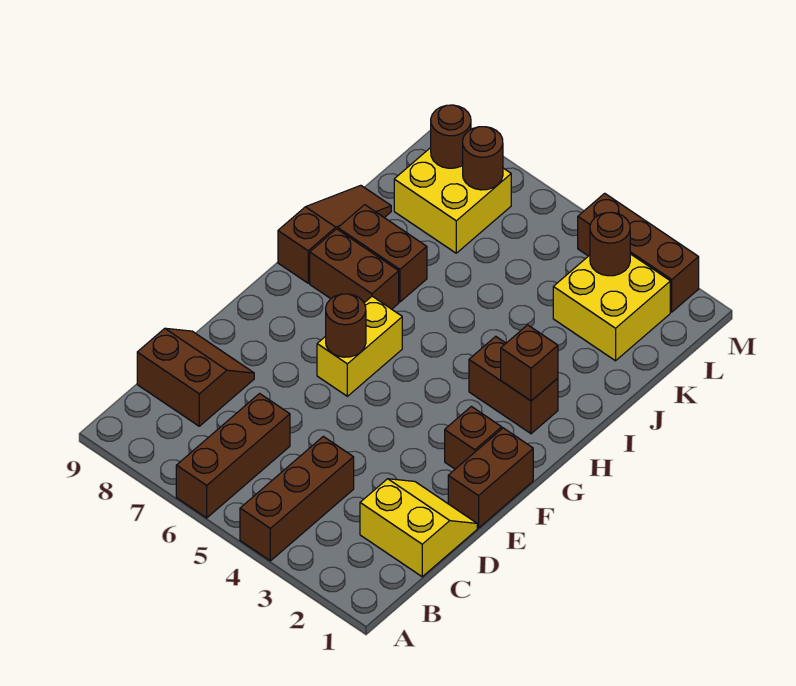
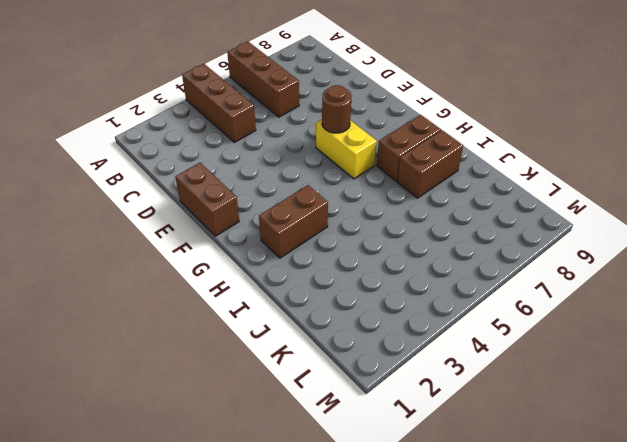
none -> yellow 2x2 slope [360,479,477,577]
none -> brown 2x2 slope [137,328,254,426]
none -> brown 1x1 brick [445,406,502,469]

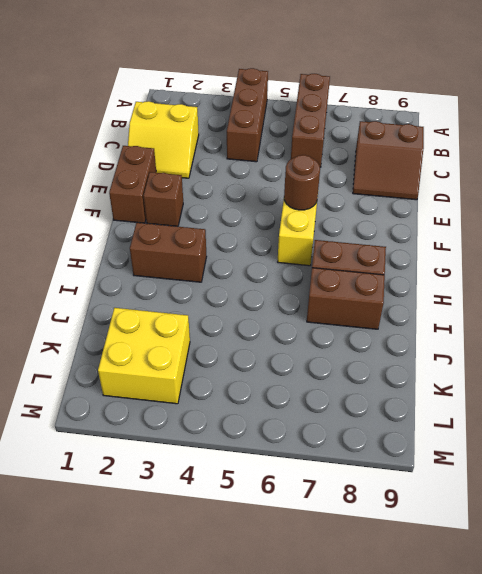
none -> brown 1x3 slope [278,185,391,283]
none -> yellow 2x2 brick [394,148,511,253]
none -> brown 1x3 brick [578,193,699,312]

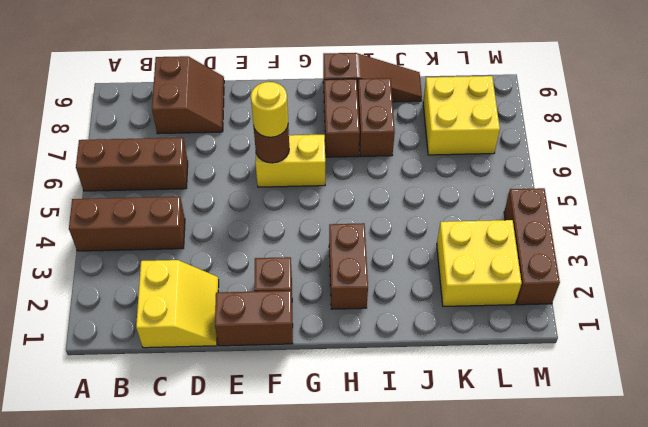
yellow 1x1 round brick [251,82,288,137] -> none
none -> brown 1x1 brick [501,325,558,401]
none -> brown 1x1 round brick [590,212,630,276]
none -> brown 1x1 round brick [463,127,503,190]

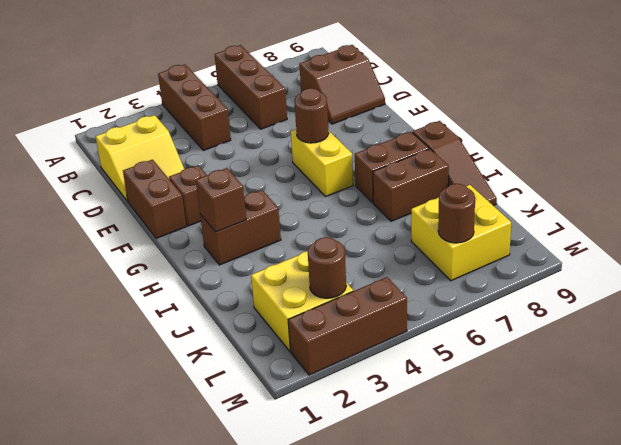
none -> brown 1x1 round brick [431,105,471,168]

